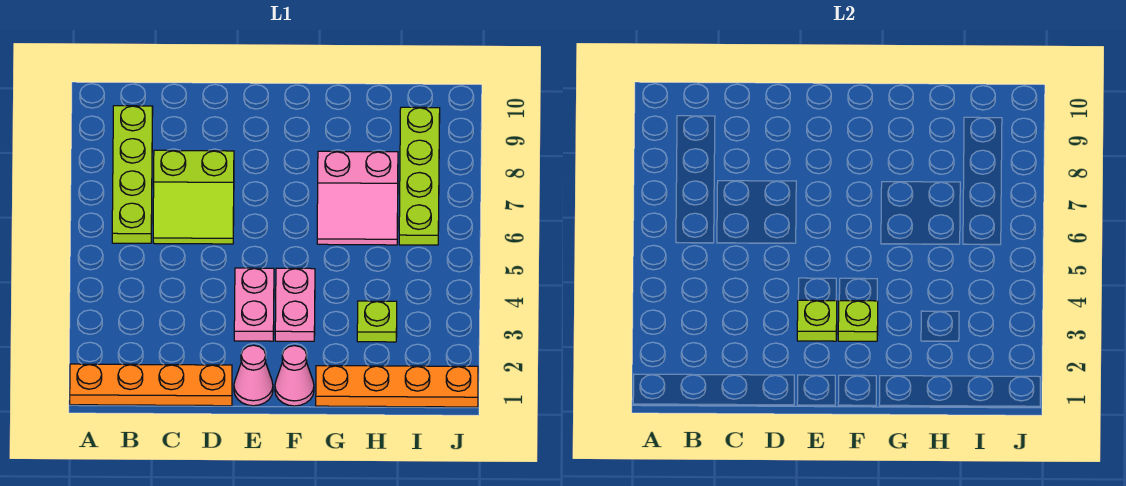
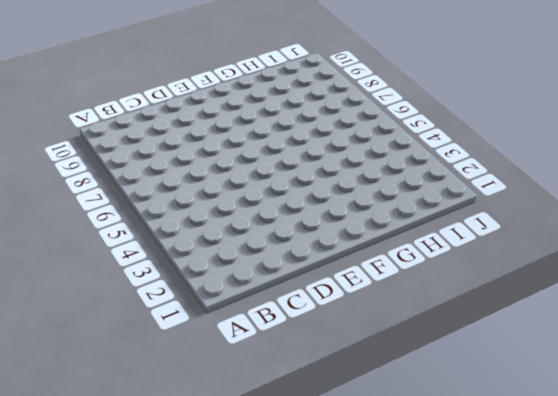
none -> orange 1x4 plate [70,364,232,406]
none -> lime 1x4 plate [112,106,153,243]
none -> lime 2x2 slope [153,150,234,244]

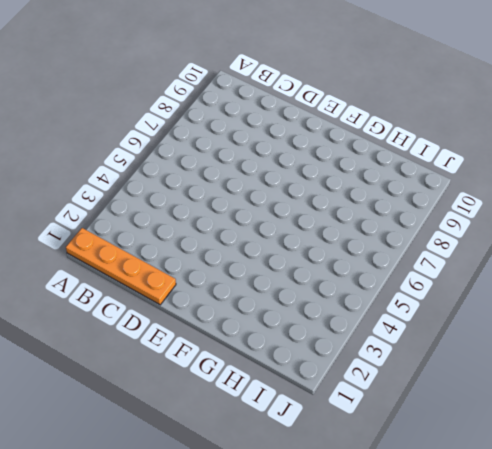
none -> lime 1x4 plate [112,106,153,243]
none -> lime 2x2 slope [153,150,234,244]
none -> pink 1x1 cone [234,345,273,406]

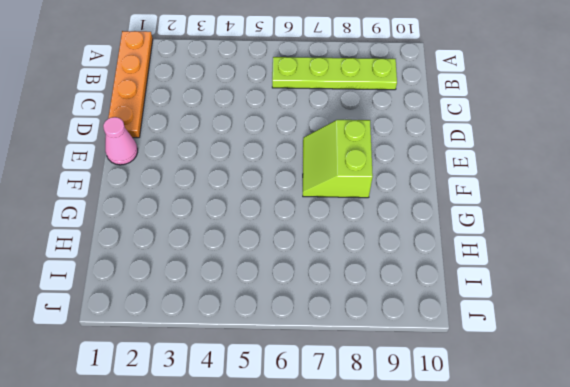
lime 2x2 slope [303,120,373,198] -> lime 2x2 slope moved to [153,150,234,244]
none -> pink 1x2 plate [234,268,274,341]
none -> pink 1x1 cone [275,346,314,406]
none -> pink 1x2 plate [275,268,315,341]

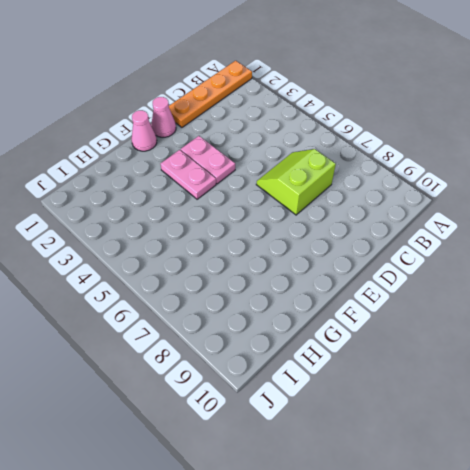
none -> lime 1x4 plate [112,106,153,243]
none -> orange 1x4 plate [316,366,478,407]
none -> pink 2x2 slope [317,151,398,245]

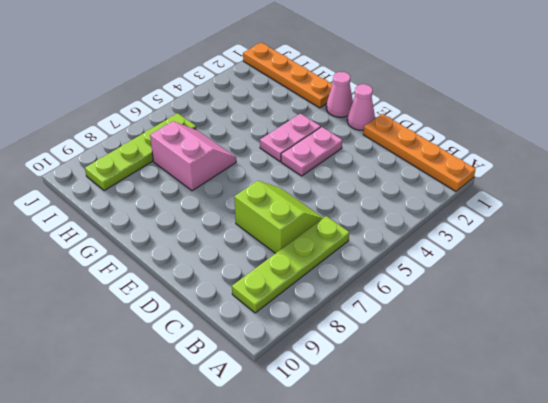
none -> lime 1x1 plate [357,301,397,342]
none -> lime 1x1 plate [797,300,837,341]
none -> lime 1x1 plate [838,301,878,341]

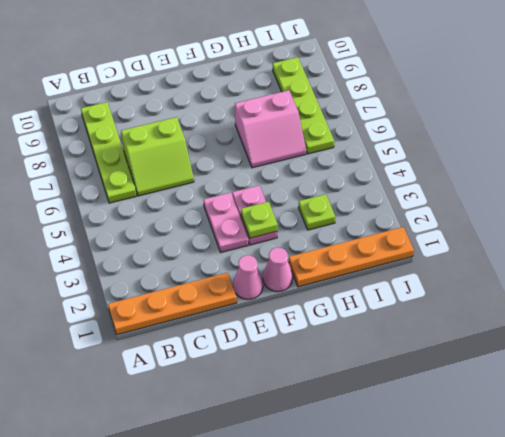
none -> lime 1x1 plate [797,300,837,341]

